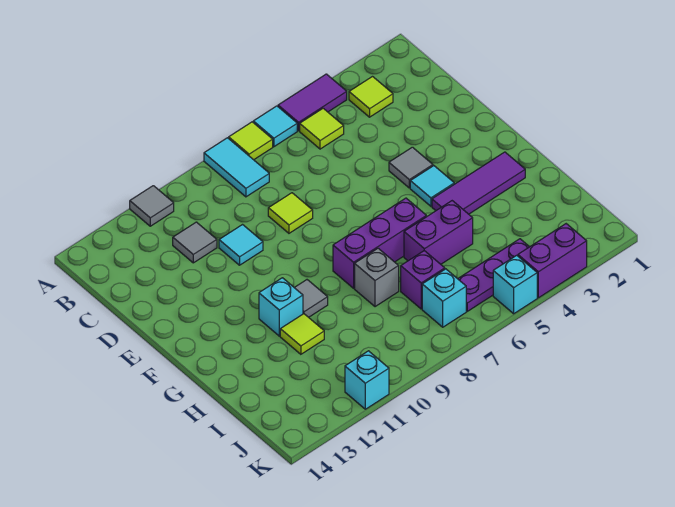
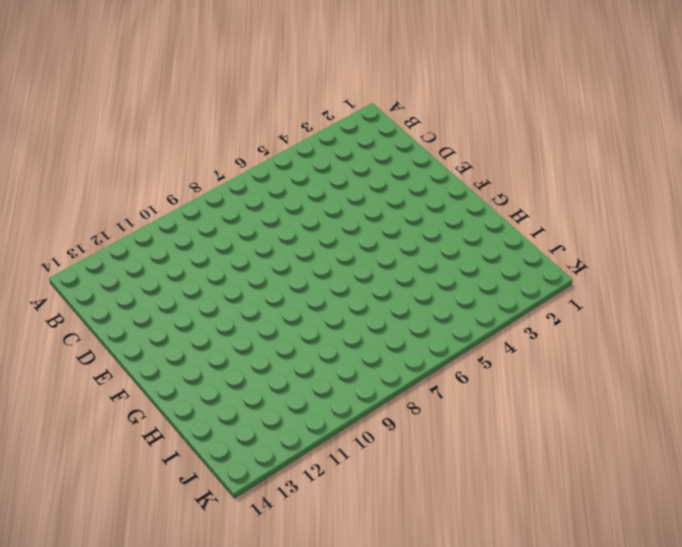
none -> purple 1x2 tile [278,74,347,131]
none -> cyan 1x1 tile [253,106,297,147]
none -> lime 1x1 tile [229,122,273,160]

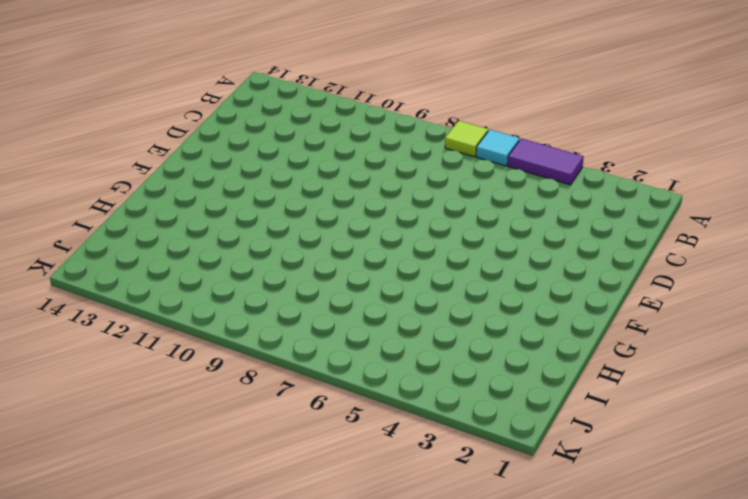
none -> cyan 1x2 tile [204,138,269,197]
none -> grey 1x1 tile [130,186,174,226]
none -> lime 1x1 tile [349,77,393,117]

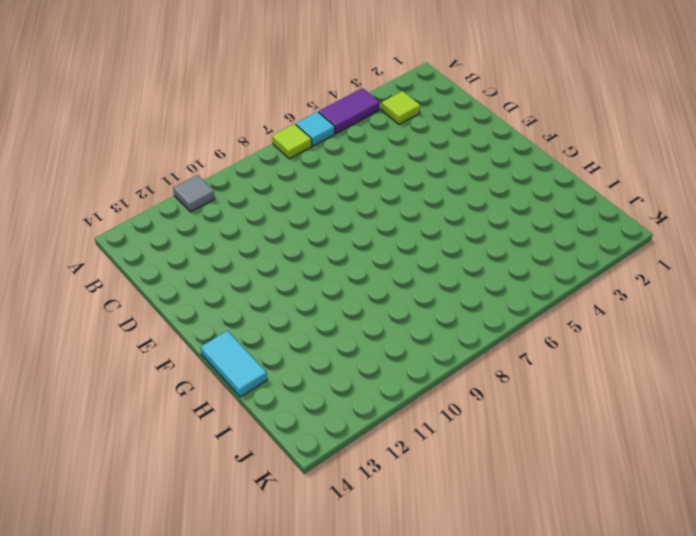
cyan 1x2 tile [201,331,267,397] -> cyan 1x2 tile moved to [204,138,269,197]
none -> lime 1x1 tile [300,108,344,149]
none -> grey 1x1 tile [173,222,217,263]
none -> lime 1x1 tile [268,193,313,233]

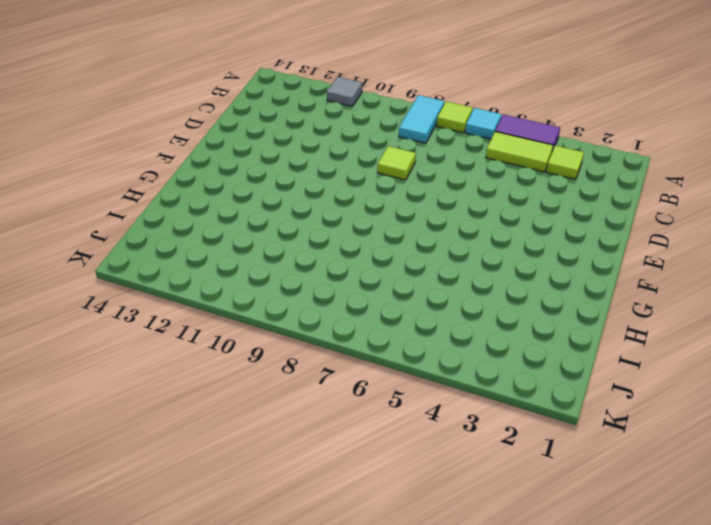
lime 1x2 tile [486,132,553,172] -> lime 1x1 tile [300,108,344,149]
none -> grey 1x1 tile [173,222,217,263]
none -> cyan 1x1 tile [219,225,263,265]
none -> grey 1x1 tile [389,147,433,188]

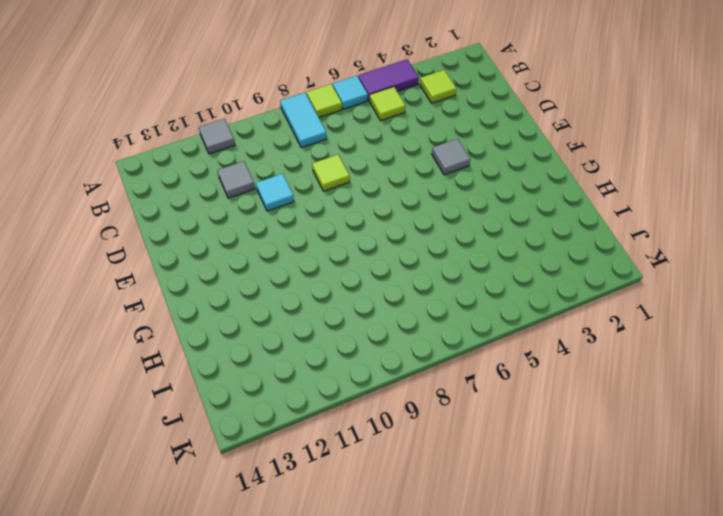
none -> cyan 1x1 tile [410,166,454,206]
none -> purple 1x3 tile [432,152,525,214]
none -> purple 1x3 brick [333,198,426,288]

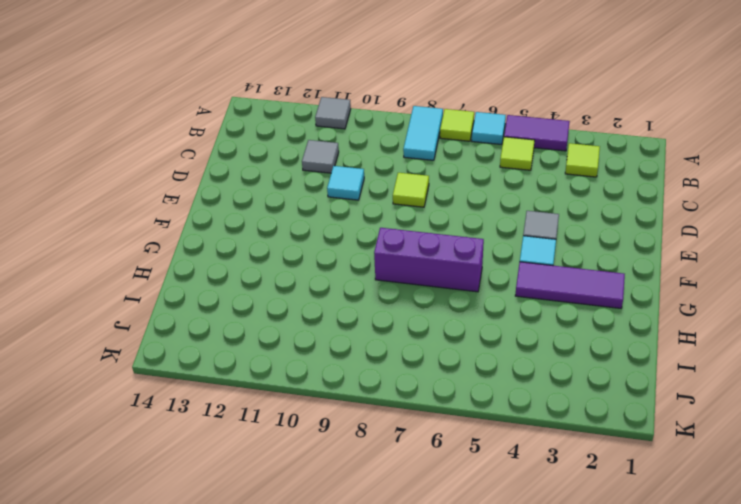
none -> grey 1x1 tile [294,280,328,317]
none -> cyan 1x1 brick [259,278,303,336]
none -> purple 1x2 brick [404,201,473,264]

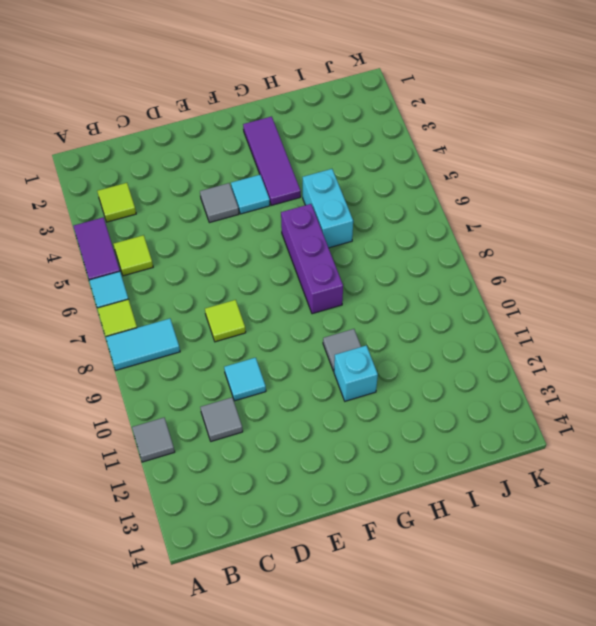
cyan 1x2 brick [303,169,353,248] -> purple 1x2 brick [404,201,473,264]
none -> grey 1x1 brick [355,248,399,307]
none -> lime 1x1 tile [280,314,324,354]
none -> purple 1x1 brick [401,251,445,309]

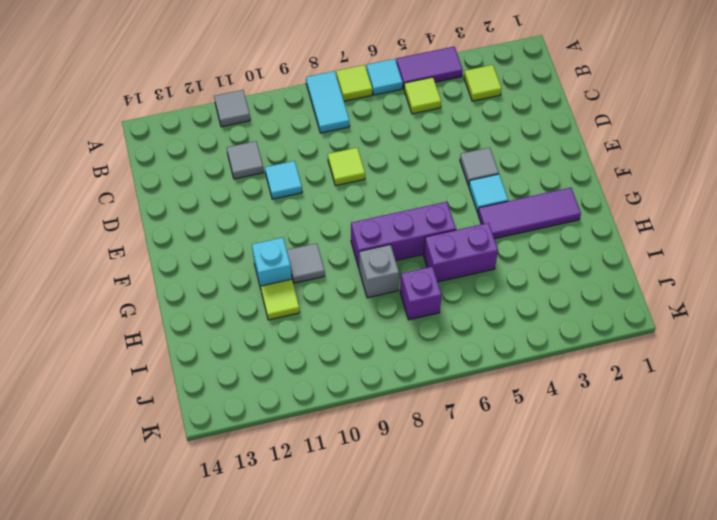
none -> purple 1x3 plate [458,239,529,311]
none -> cyan 1x1 brick [422,269,466,327]
none -> purple 1x2 brick [518,224,587,298]

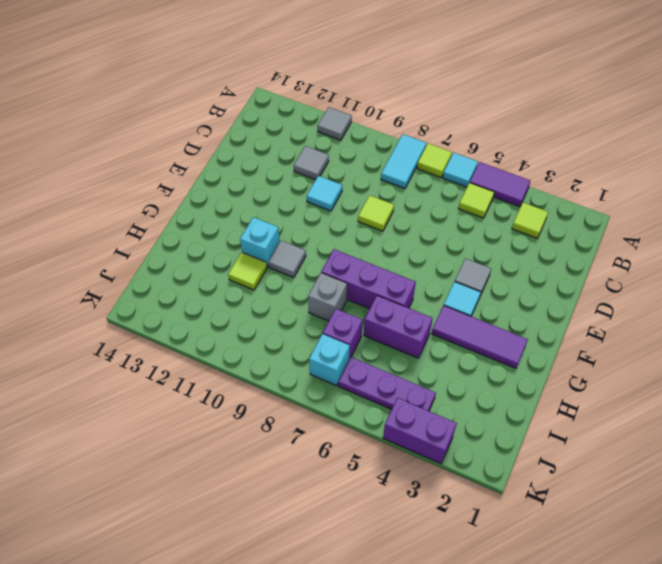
none -> cyan 1x1 brick [493,255,537,314]
none -> cyan 1x1 brick [345,351,389,409]

